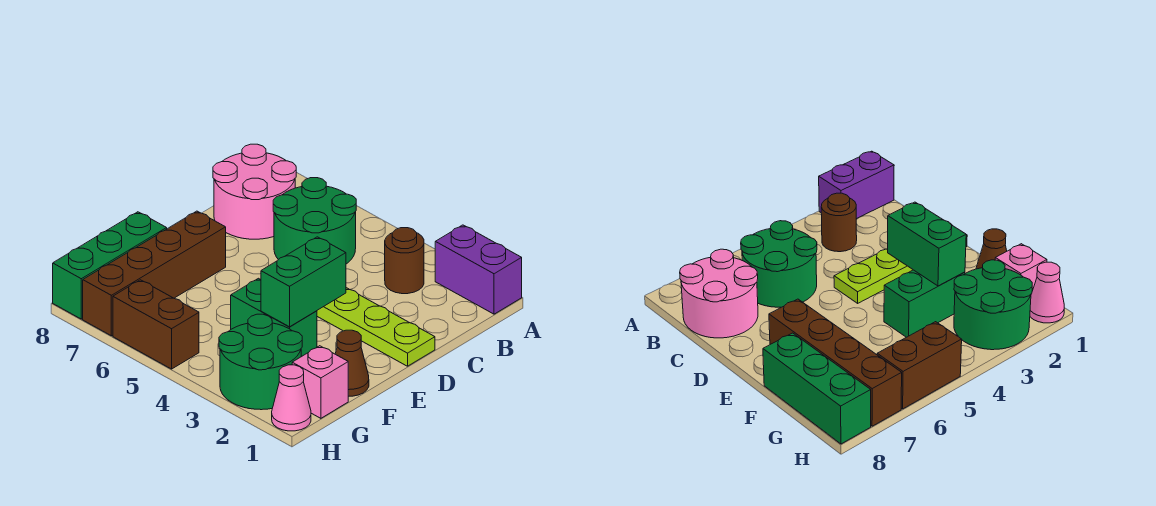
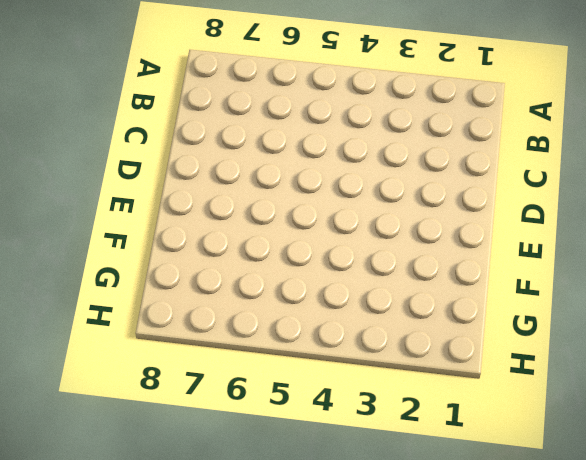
none -> purple 1x2 brick [435,225,522,314]
none -> brown 1x1 round brick [385,228,424,294]
none -> green 2x2 round brick [273,178,356,264]

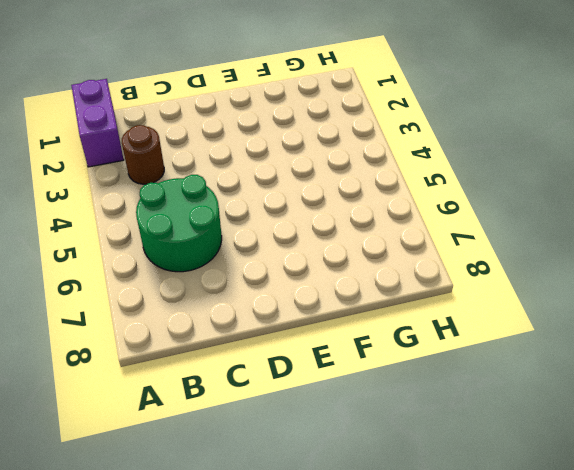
none -> pink 2x2 round brick [213,144,296,239]
none -> lime 1x4 plate [317,288,435,366]
none -> brown 1x4 brick [83,211,226,336]

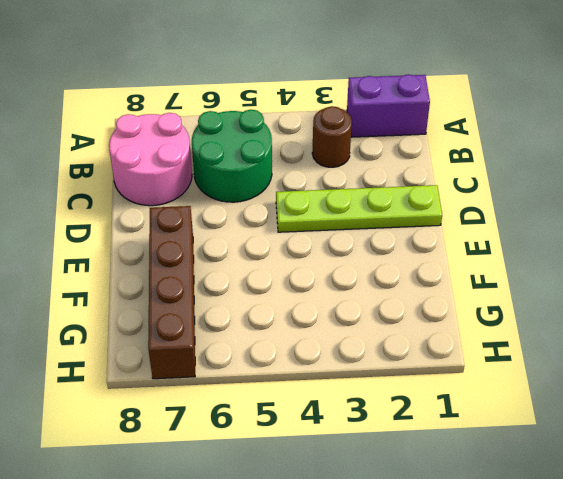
none -> brown 1x1 cone [335,330,369,396]
none -> green 1x2 brick [231,278,317,357]
none -> green 1x3 brick [53,212,167,319]

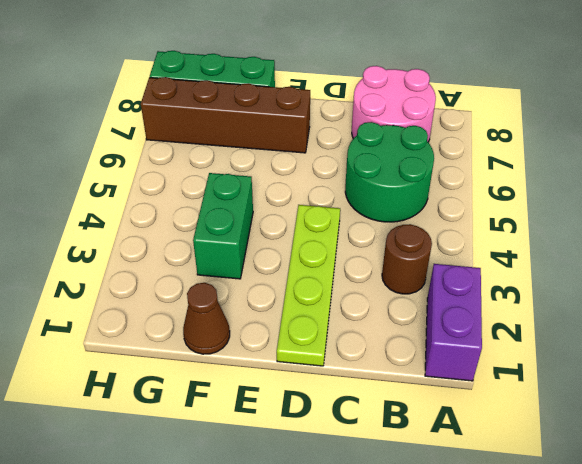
none -> pink 1x1 brick [292,346,348,418]
none -> green 2x2 round brick [219,314,302,410]
none -> pink 1x1 cone [272,365,311,431]

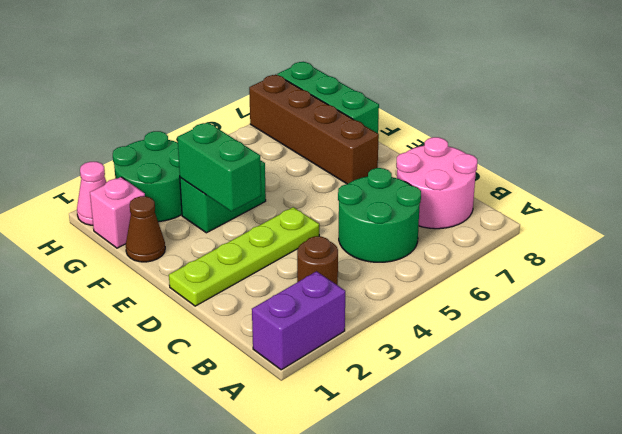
none -> brown 1x2 brick [113,280,199,369]

